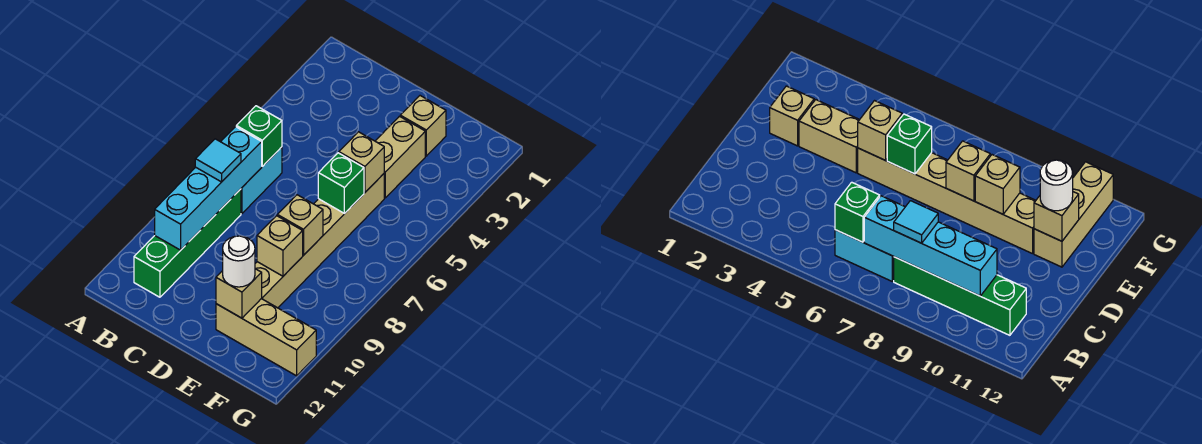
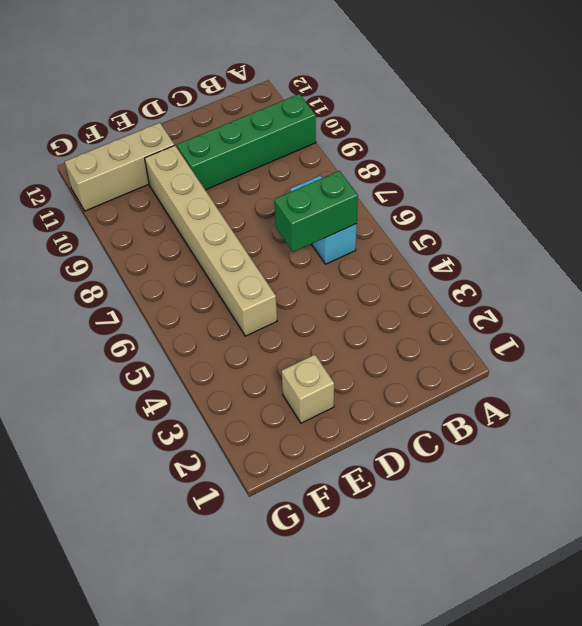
green 1x4 brick [177,94,316,190] -> green 1x4 brick turned to [134,189,241,297]
green 1x2 brick [274,171,358,252] -> green 1x1 brick [236,106,282,167]
none -> tan 1x2 brick [375,116,425,198]
none -> cyan 1x4 brick [155,127,262,250]
none -> tan 1x1 brick [339,132,384,192]

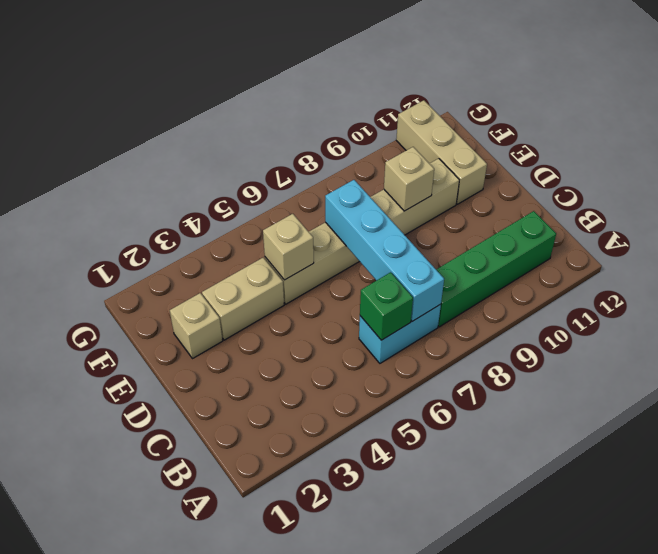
cyan 1x4 brick [325,180,444,321] -> cyan 1x4 brick turned to [155,127,262,250]
none -> green 1x1 brick [318,153,364,213]
none -> tan 1x1 brick [277,195,323,256]
none -> tan 1x1 brick [216,269,262,318]

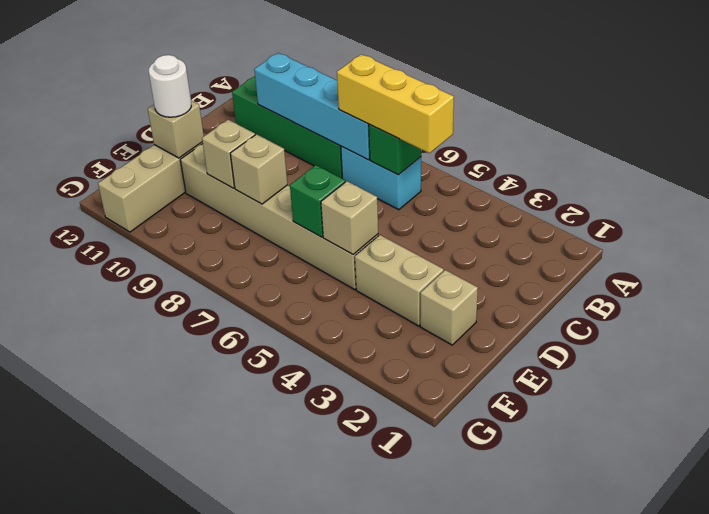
yellow 1x3 brick [337,54,454,153] -> none
none -> cyan 1x1 tile [195,139,241,182]

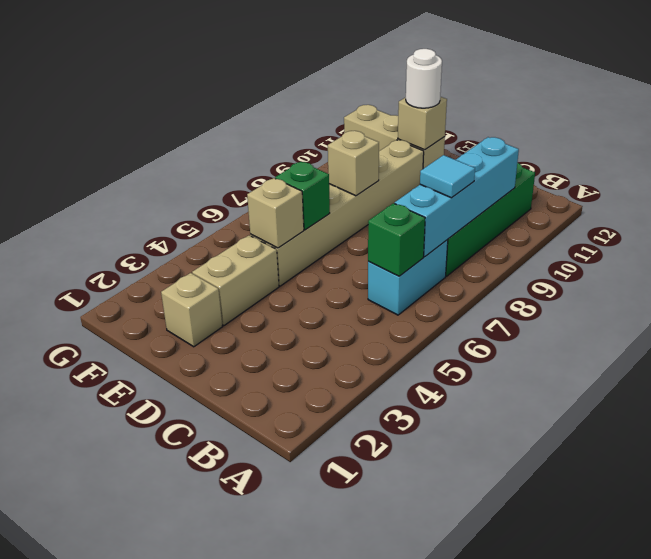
none -> tan 1x1 brick [257,216,303,276]

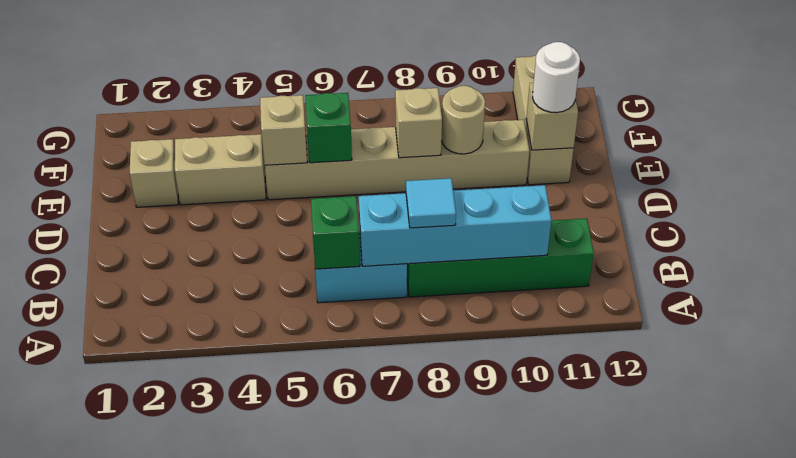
tan 1x1 round brick [441,86,485,154] -> tan 1x1 brick [257,216,303,276]

